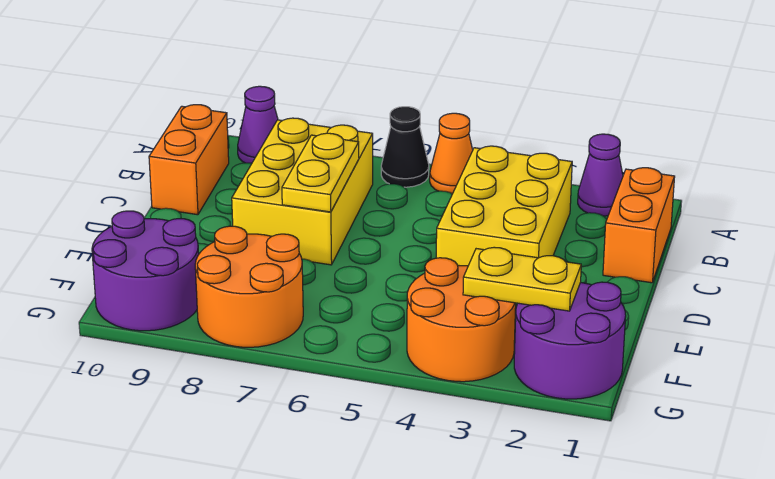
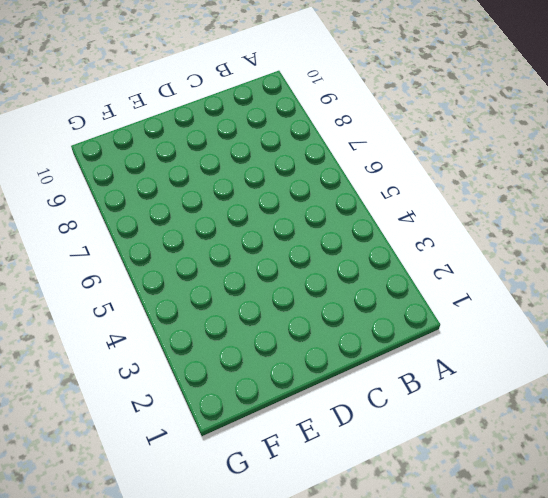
none -> purple 1x1 cone [578,134,623,216]
none -> orange 1x1 cone [430,113,473,194]
none -> black 1x1 cone [381,107,429,187]

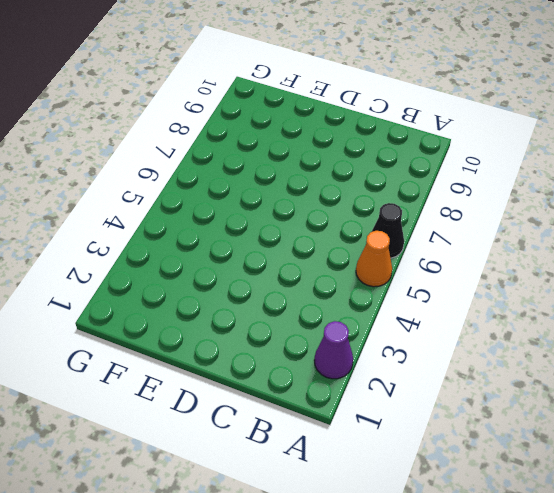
none -> purple 1x1 cone [238,86,278,163]
none -> orange 1x2 brick [603,168,675,283]
none -> yellow 2x3 brick [436,146,572,266]

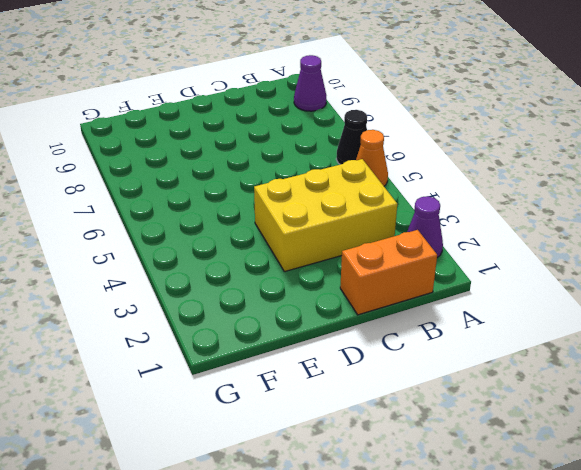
none -> yellow 2x3 brick [232,118,373,265]
none -> orange 1x2 brick [149,105,229,215]
none -> purple 2x2 round brick [514,282,626,399]

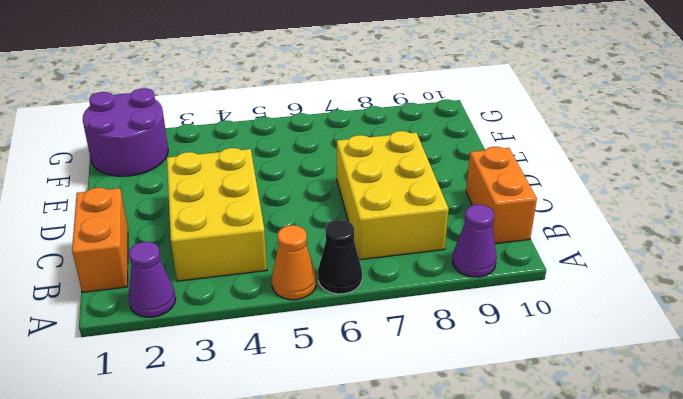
none -> orange 2x2 round brick [407,258,516,382]
none -> orange 2x2 round brick [195,226,303,347]
none -> purple 2x2 round brick [92,211,199,331]

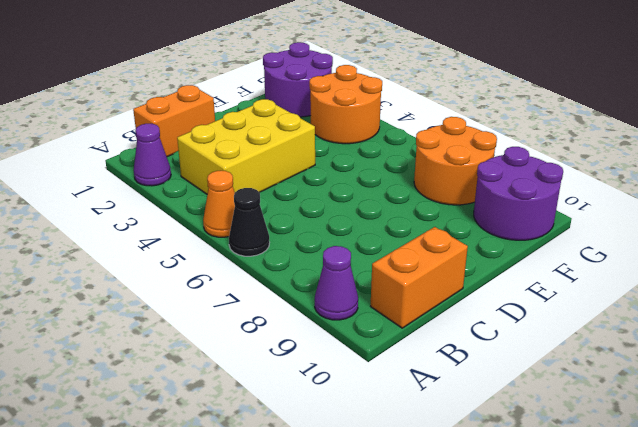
none -> yellow 2x3 brick [232,118,373,265]
none -> yellow 1x2 plate [282,133,359,212]
none -> yellow 1x2 plate [463,247,581,311]

